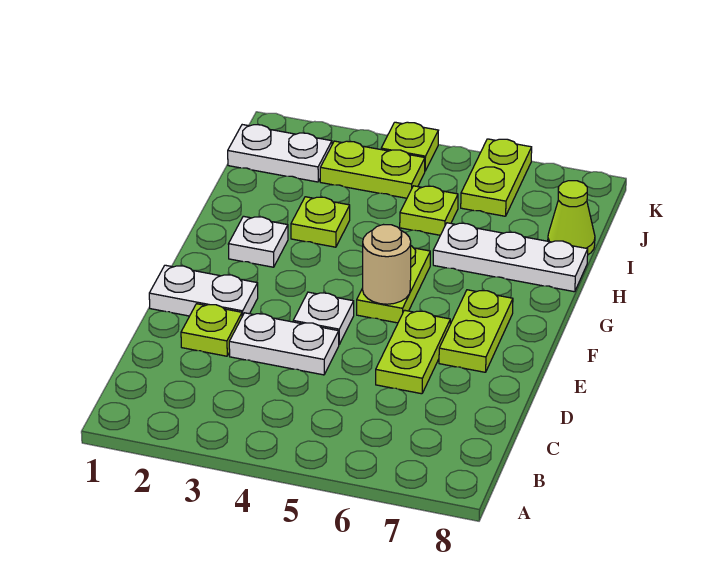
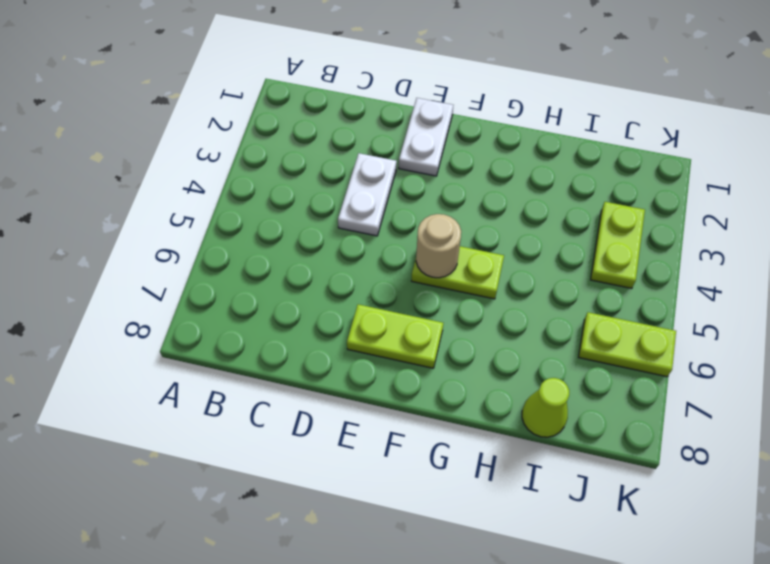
none -> lime 1x1 plate [181,304,242,356]
none -> lime 1x2 plate [376,310,450,394]
none -> white 1x1 plate [293,292,354,344]

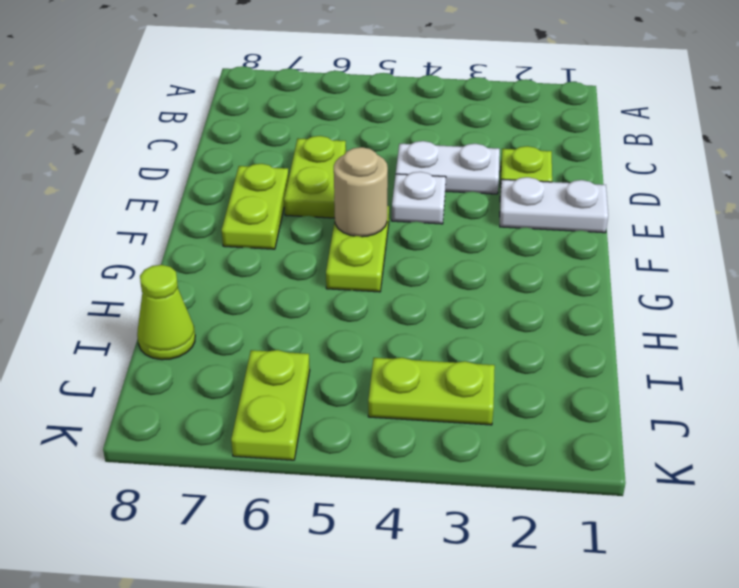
none -> white 1x1 plate [228,216,288,267]
none -> lime 1x1 plate [291,197,350,247]
none -> white 1x3 plate [433,223,588,292]

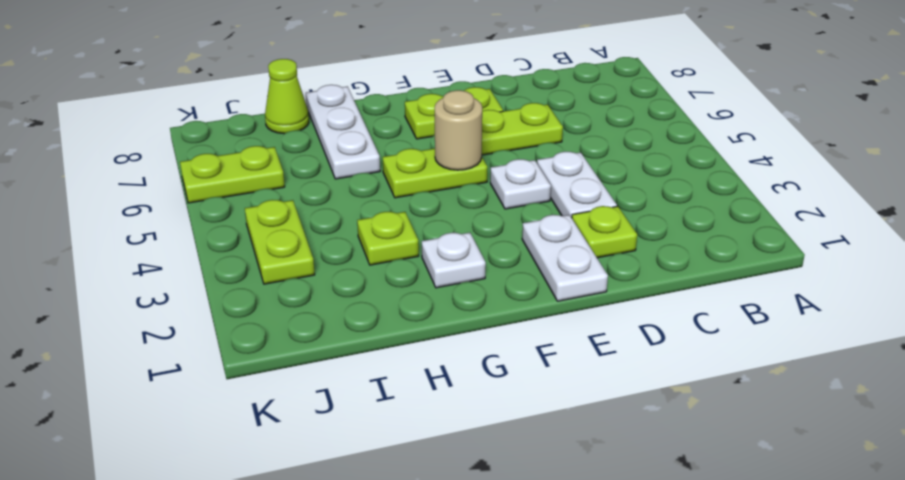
none -> lime 1x1 plate [400,186,458,235]
none -> white 1x2 plate [228,125,332,182]
none -> lime 1x1 plate [381,122,438,171]

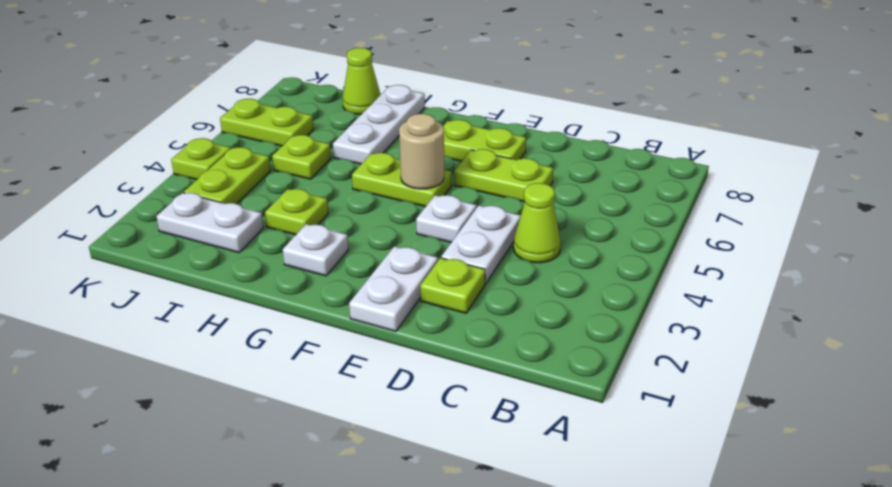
lime 1x1 cone [513,183,561,263] -> none
white 1x2 plate [156,193,263,253] -> white 1x2 plate turned to [228,125,332,182]

